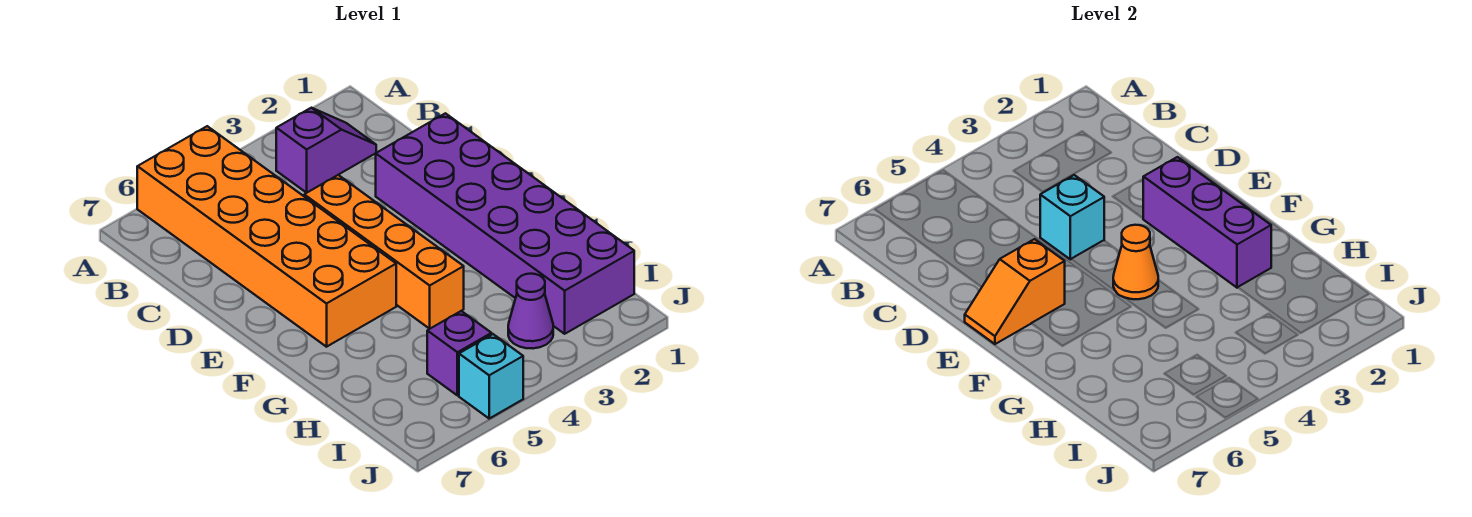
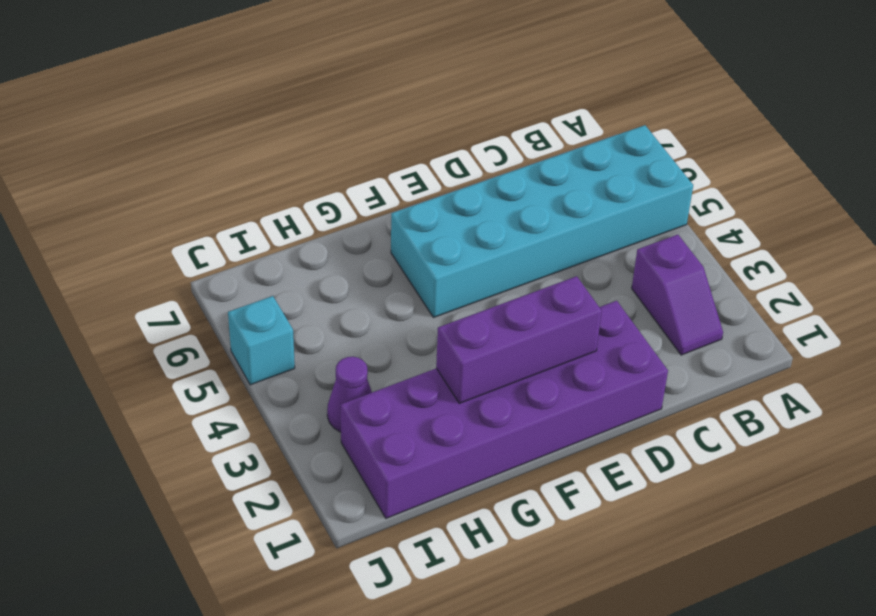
cyan 2x6 brick [391,125,693,318] -> orange 2x6 brick [137,126,396,347]
none -> orange 1x4 brick [304,175,464,329]
none -> purple 1x1 brick [427,311,492,396]

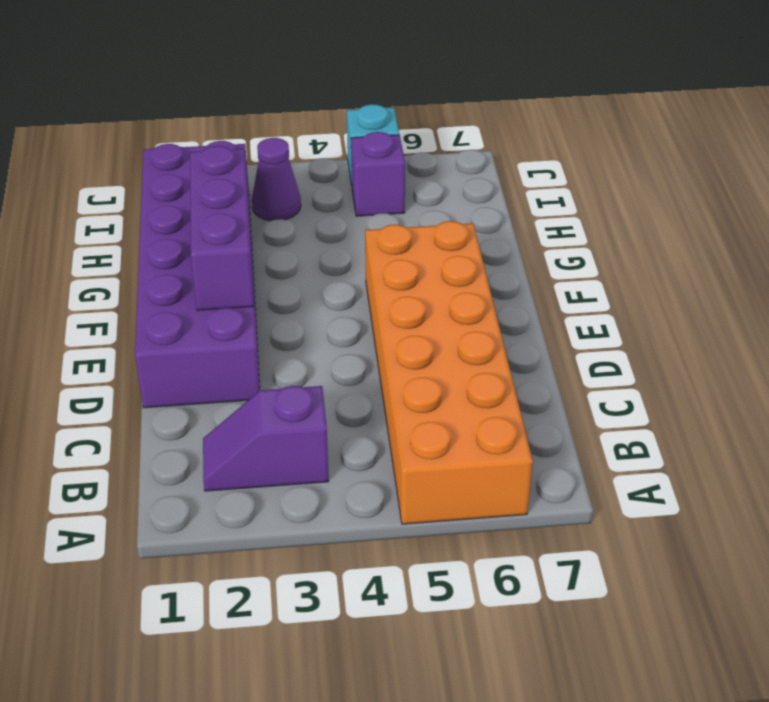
none -> orange 1x4 brick [304,175,464,329]
none -> cyan 1x1 brick [1040,175,1104,259]

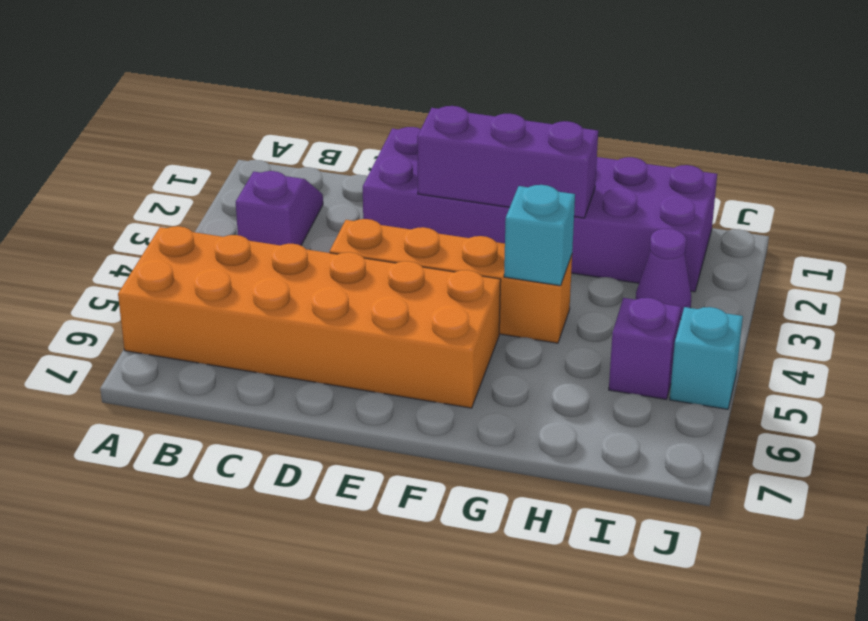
cyan 1x1 brick [504,185,575,286] -> cyan 1x1 brick moved to [1040,175,1104,259]
none -> orange 1x2 slope [965,239,1065,344]
none -> orange 1x1 cone [1113,225,1158,299]

